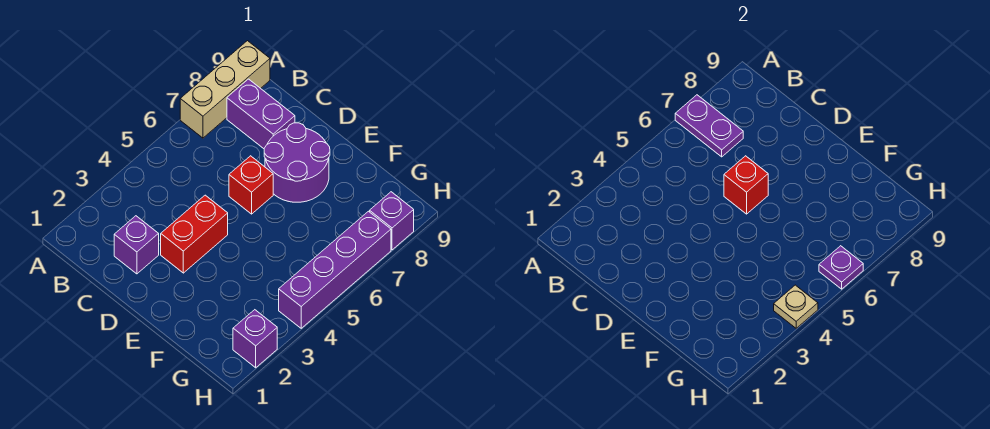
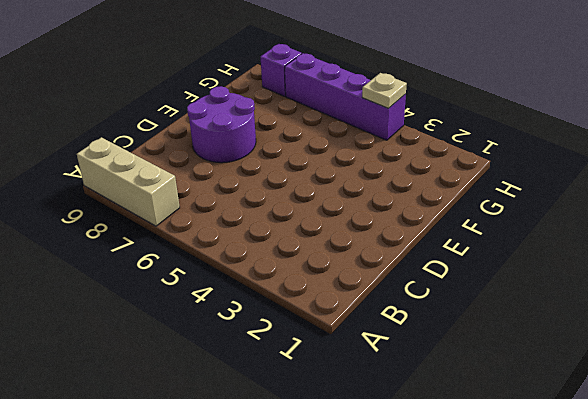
none -> purple 1x2 brick [227,79,295,149]
none -> purple 1x1 brick [114,216,159,274]
none -> red 1x2 brick [161,195,228,273]

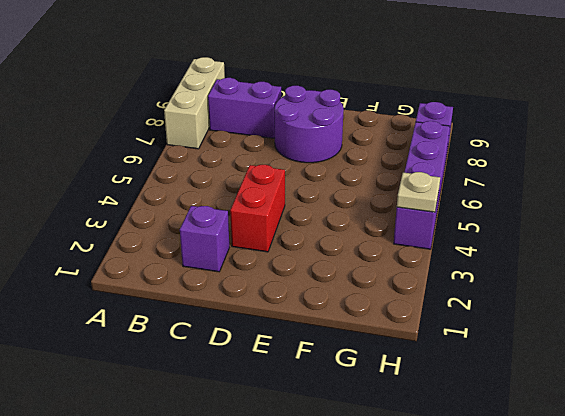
none -> red 1x1 brick [229,156,273,214]
none -> purple 1x1 brick [233,310,277,368]
none -> purple 1x2 plate [675,95,743,157]

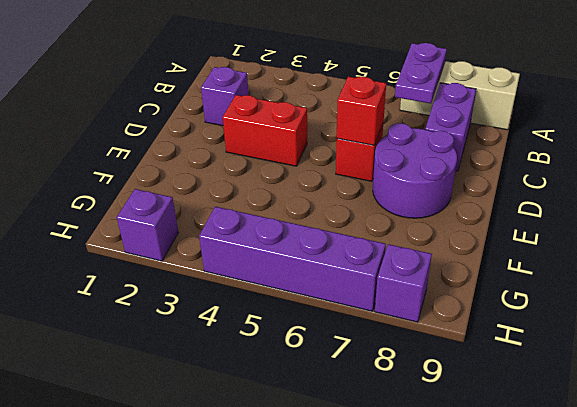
none -> tan 1x1 plate [774,285,818,328]
none -> purple 1x1 plate [819,246,863,289]

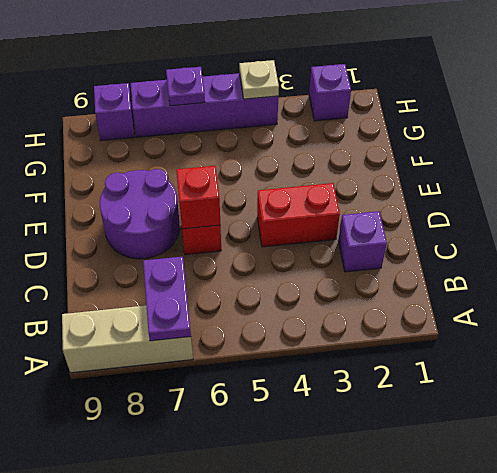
none -> purple 1x2 brick [227,79,295,149]

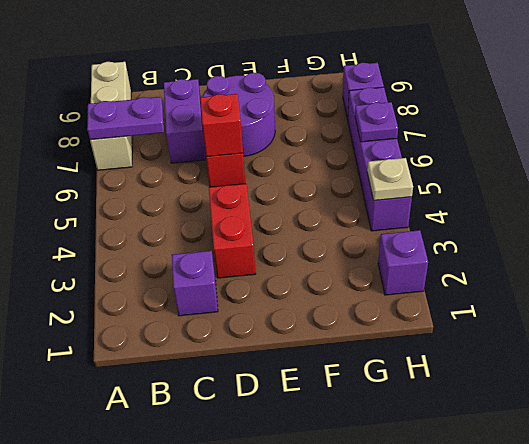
purple 1x2 brick [164,79,206,163] -> purple 1x2 brick turned to [227,79,295,149]

